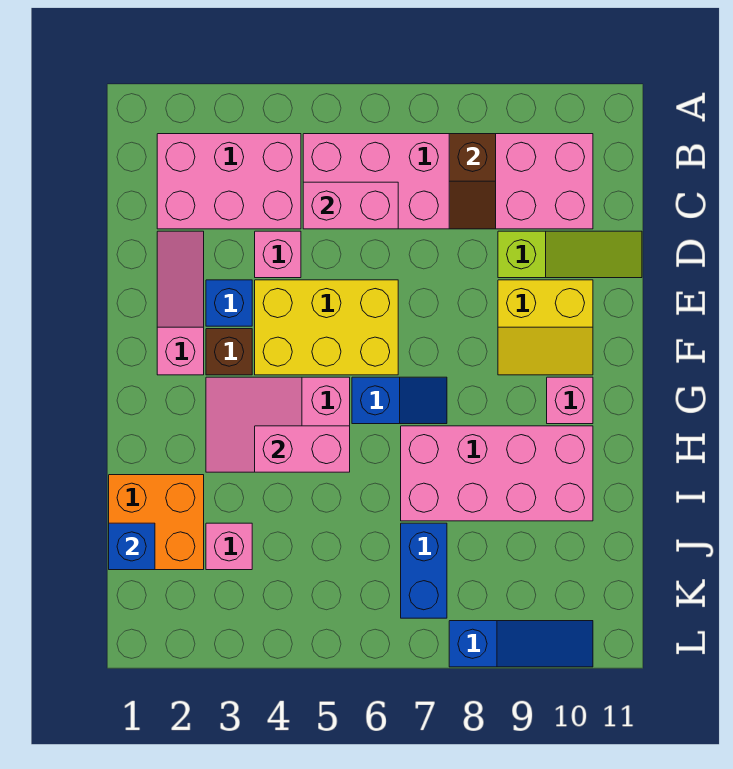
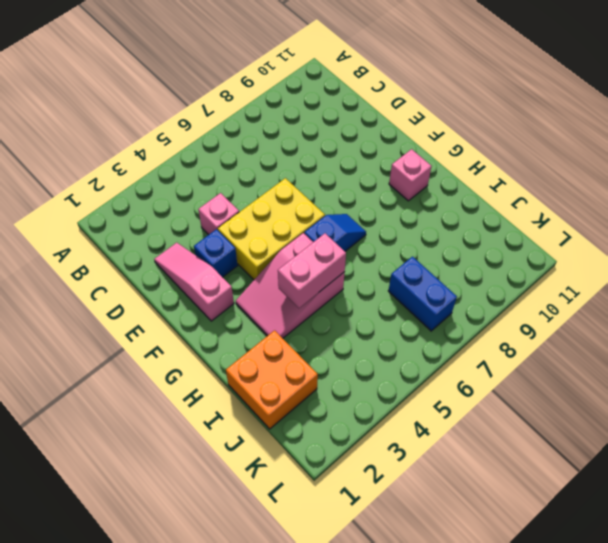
none -> pink 2x3 brick [157,134,301,229]
none -> pink 2x6 brick [303,134,593,229]
none -> lime 1x3 slope [498,231,642,278]

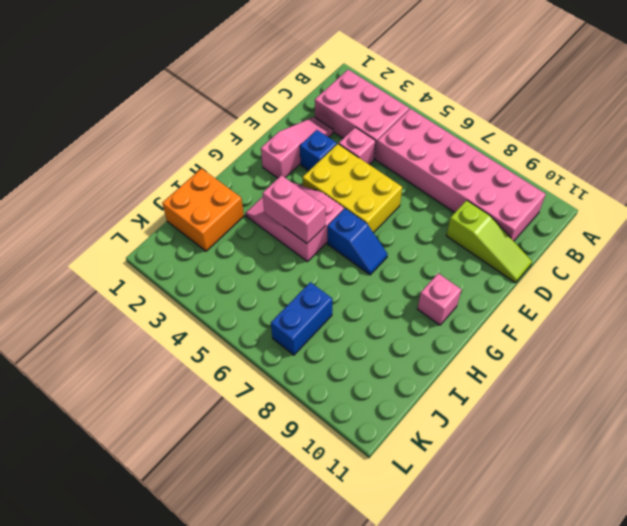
none -> yellow 2x2 slope [498,280,593,375]
none -> brown 1x1 brick [206,329,252,375]
none -> pink 2x4 brick [401,426,593,521]

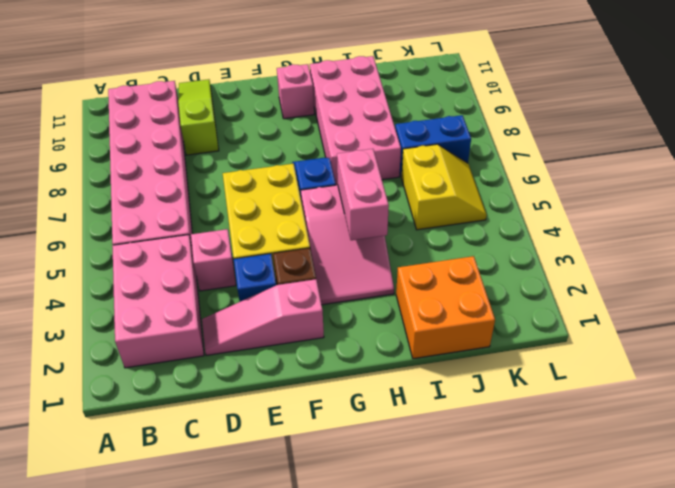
yellow 2x2 slope [401,144,487,230] -> yellow 2x2 slope moved to [498,280,593,375]
none -> pink 1x1 brick [206,523,252,570]
none -> blue 1x3 slope [449,621,593,667]
none -> brown 1x2 slope [449,134,496,229]

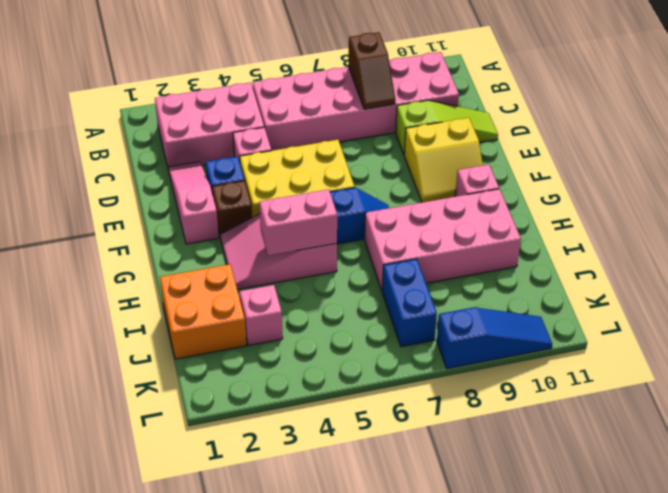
none -> pink 1x2 brick [303,182,398,229]
none -> blue 1x1 brick [109,523,155,570]

